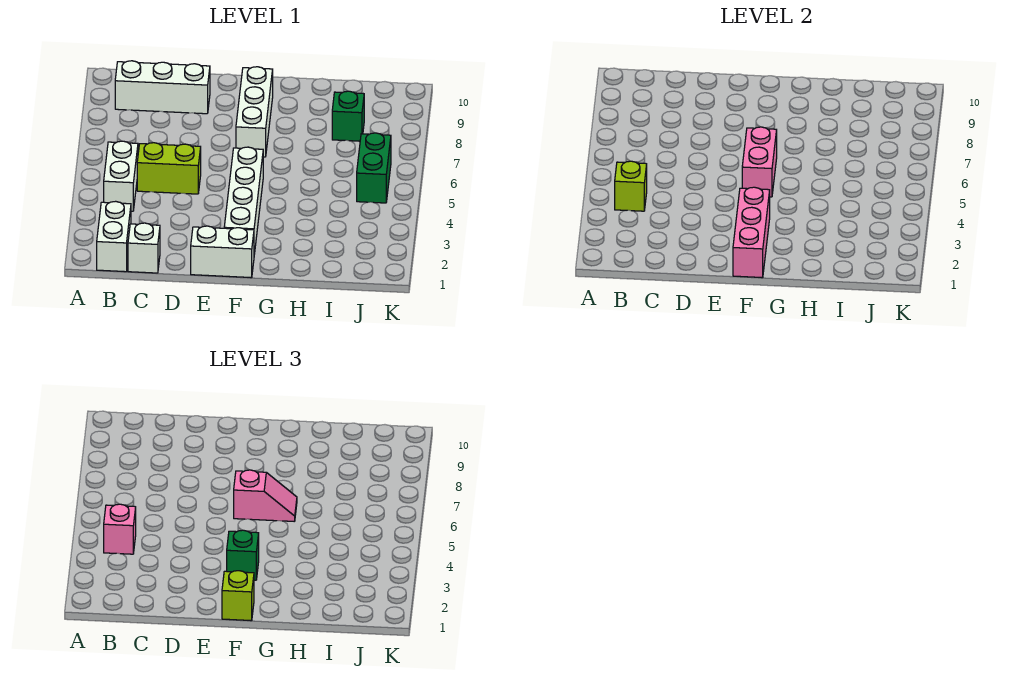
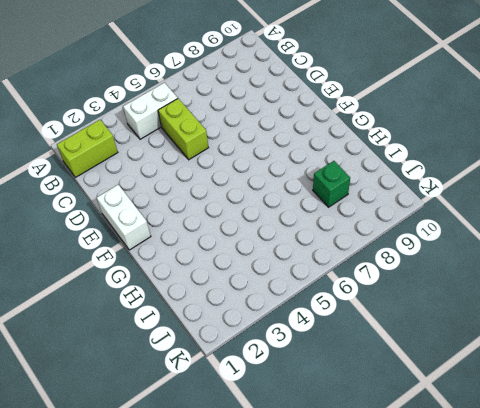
lime 1x2 brick [57,120,118,177] -> white 1x2 brick [97,201,131,272]
none -> white 1x3 brick [115,61,210,114]
none -> white 1x1 brick [128,223,160,273]
none -> white 1x4 brick [224,147,263,254]

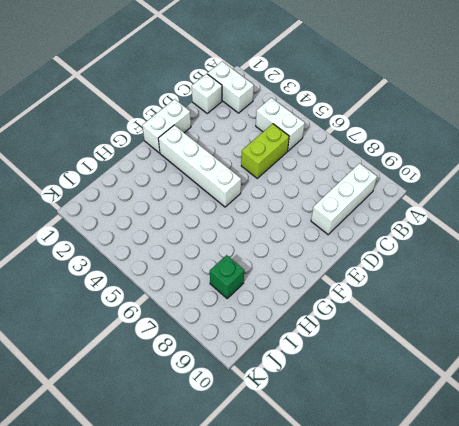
none -> white 1x3 brick [236,67,273,157]
none -> green 1x2 brick [357,133,391,203]
none -> lime 1x1 brick [615,161,647,211]

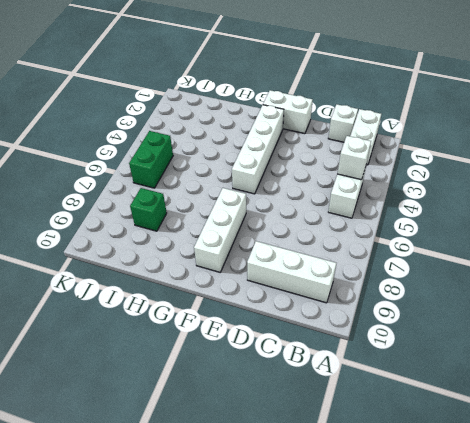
white 1x1 brick [337,136,371,180] -> lime 1x1 brick [615,161,647,211]
none -> lime 1x2 brick [137,143,201,194]
none -> pink 1x3 brick [733,187,770,278]
none -> pink 1x2 brick [742,127,777,197]

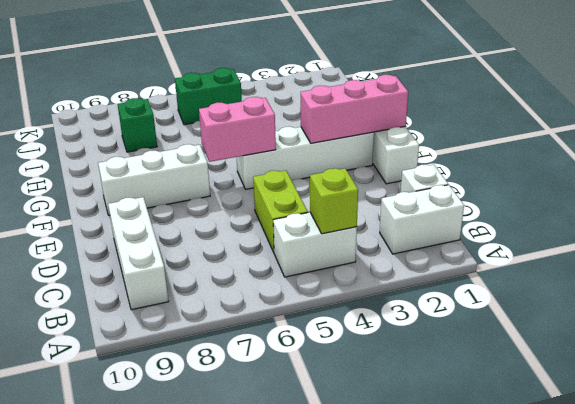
none -> pink 1x1 brick [104,504,136,554]
none -> lime 1x1 brick [222,571,254,621]
none -> green 1x1 brick [227,530,259,580]

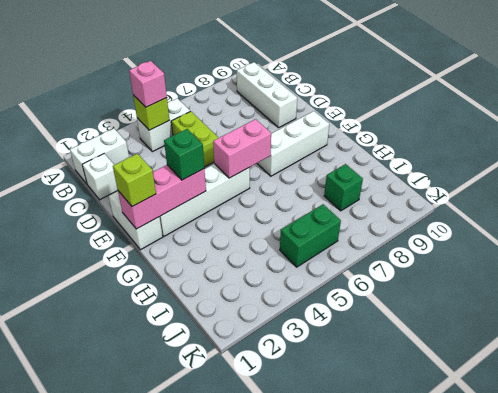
none -> pink 1x2 slope [234,470,297,521]

